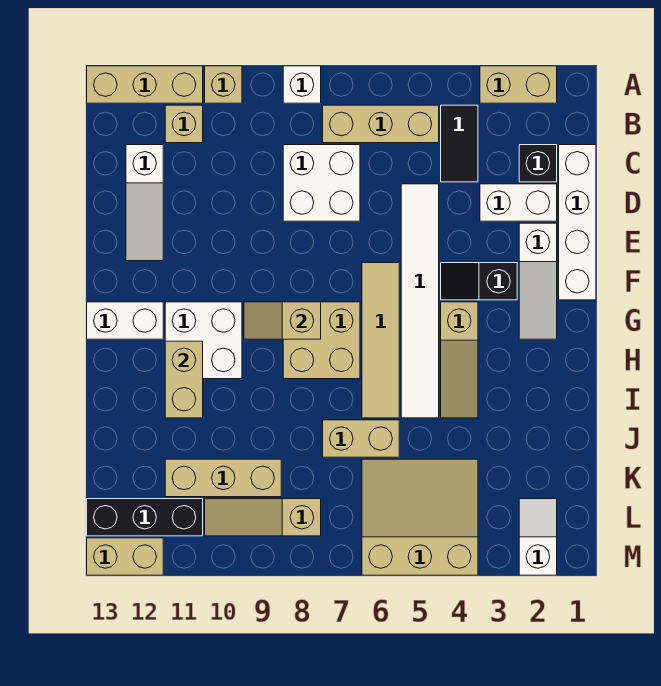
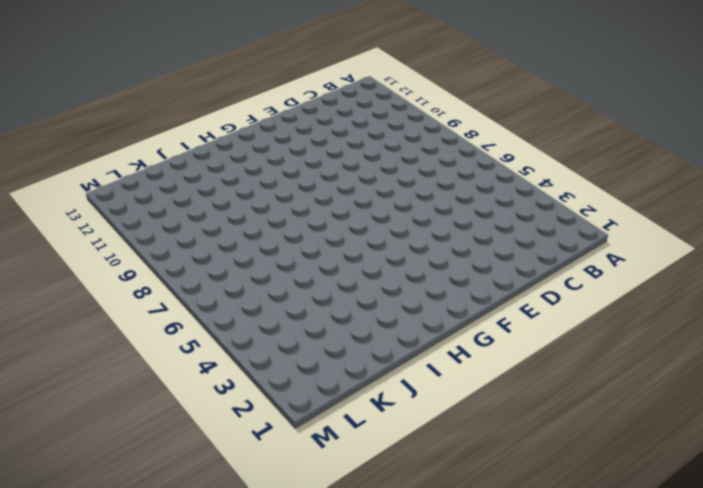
none -> tan 1x2 brick [480,66,557,103]
none -> white 1x1 brick [283,66,321,103]
none -> tan 1x1 brick [205,66,242,103]

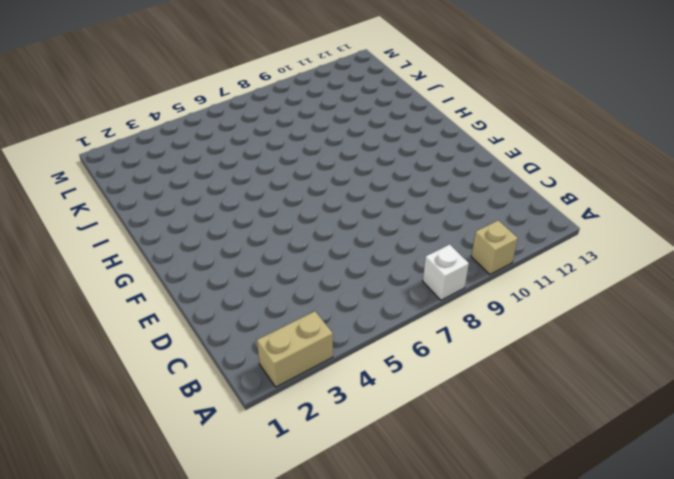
none -> tan 1x3 brick [87,66,203,103]
none -> black 1x2 tile [441,105,478,182]
none -> tan 1x3 brick [323,105,439,143]

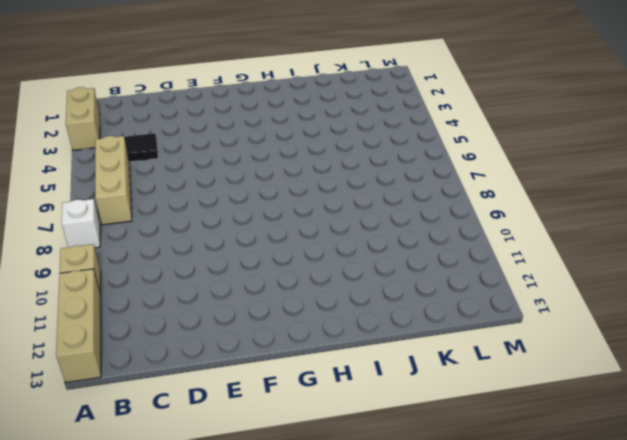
none -> tan 1x1 brick [165,105,203,143]
none -> white 1x4 brick [559,145,596,300]
none -> black 1x1 brick [519,145,557,182]

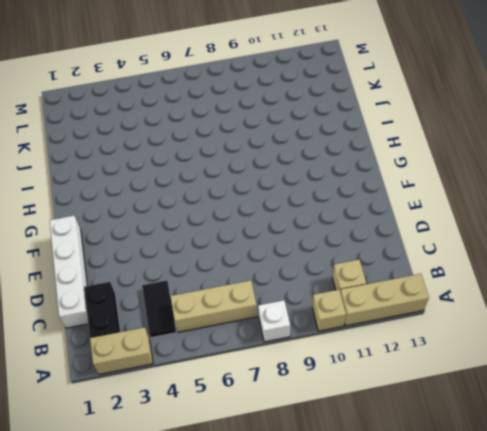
black 1x2 brick [84,282,121,338] -> black 1x1 brick [519,145,557,182]
none -> white 2x2 brick [283,145,360,221]
none -> white 1x3 slope [126,145,163,261]
none -> white 1x2 brick [480,184,557,221]

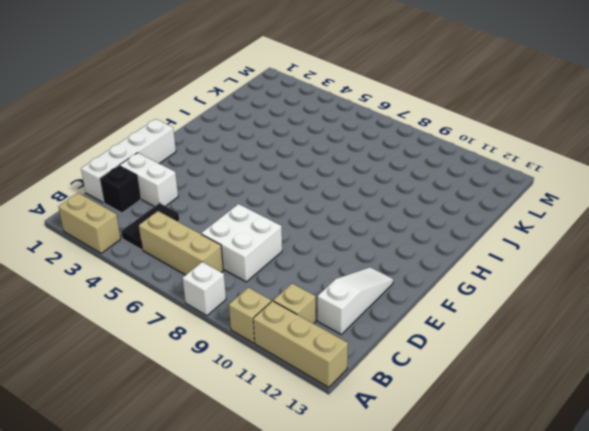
none -> white 1x6 tile [401,184,439,418]
none -> white 1x3 slope [519,223,557,339]
none -> black 1x2 slope [441,263,517,300]

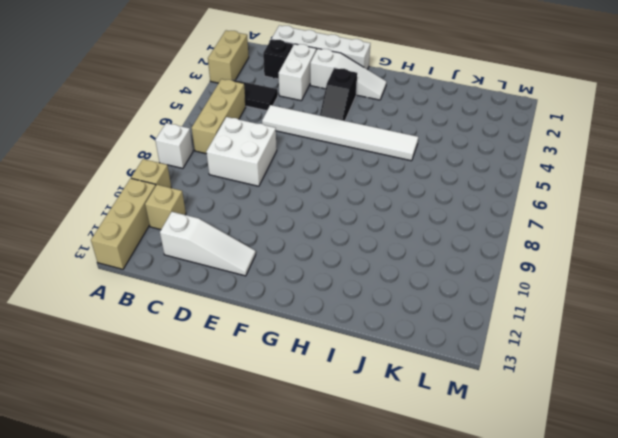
none -> tan 1x4 tile [362,263,399,418]
none -> tan 1x3 slope [441,302,478,418]
none -> tan 2x2 brick [283,302,360,379]

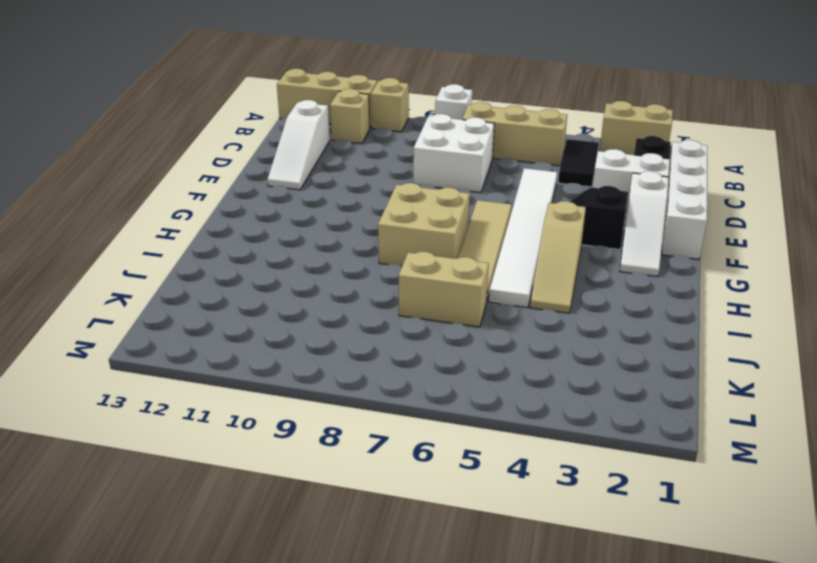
none -> white 2x2 brick [165,302,242,379]
none -> white 1x2 brick [87,302,163,339]
none -> tan 3x3 slope [362,459,478,575]

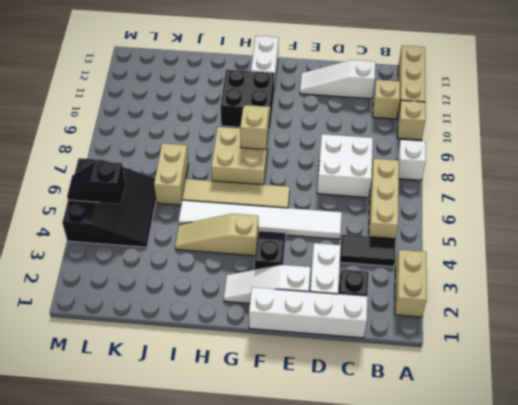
black 2x2 brick [220,70,275,129] -> white 2x2 brick [165,302,242,379]
black 3x3 slope [62,158,156,247] -> tan 3x3 slope [362,459,478,575]
black 1x2 slope [67,161,125,204] -> none
none -> tan 1x3 brick [165,459,281,497]
none -> white 1x2 slope [519,499,557,575]
none -> tan 1x3 slope [205,499,321,536]

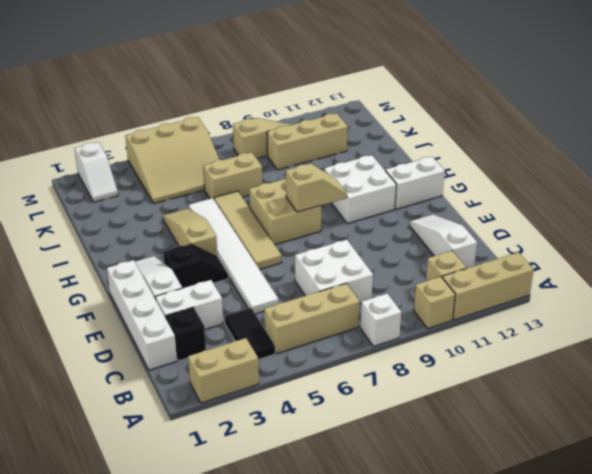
none -> black 1x3 brick [87,499,203,536]
none -> tan 1x2 brick [87,538,163,575]
none -> tan 1x2 brick [165,341,203,418]

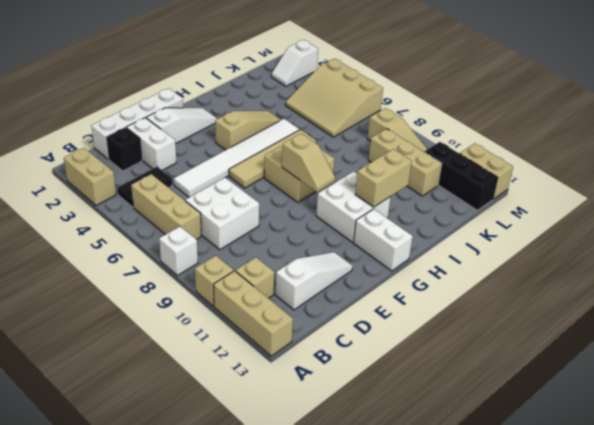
none -> black 1x2 slope [441,263,517,300]
none -> tan 1x2 brick [323,420,399,457]

